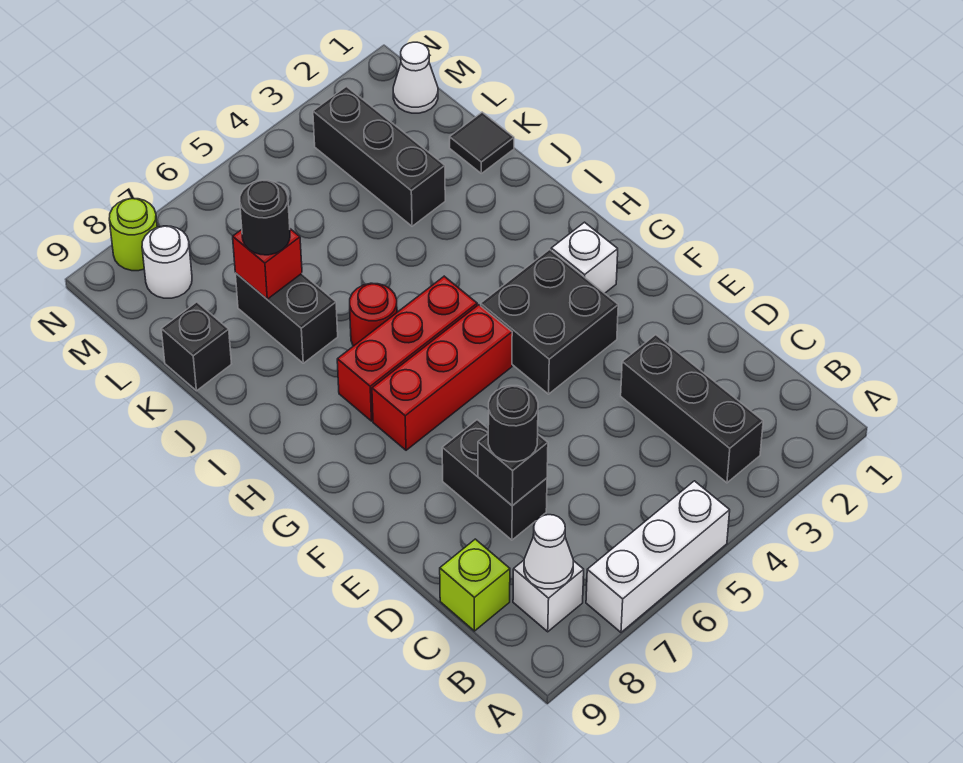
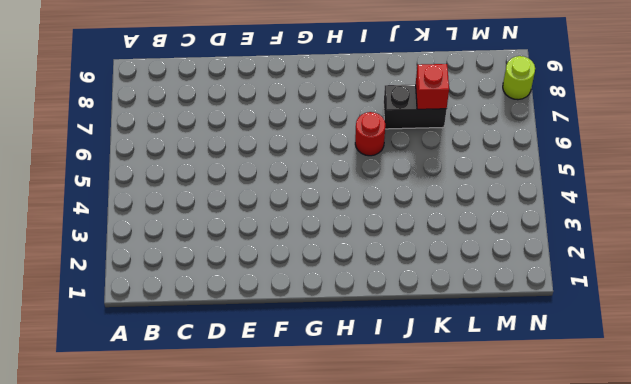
none -> white 1x3 brick [586,481,730,632]
none -> black 1x3 brick [621,335,763,483]
none -> white 1x1 brick [513,560,584,632]

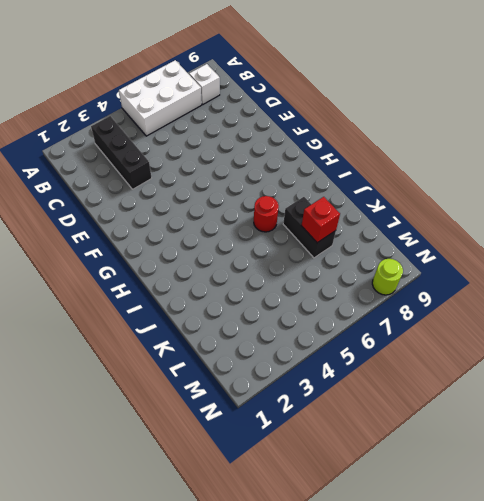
white 2x3 brick [119,60,202,136] -> white 1x3 brick [586,481,730,632]
none -> lime 1x1 brick [440,539,510,631]
none -> black 1x2 brick [442,420,547,540]
none -> black 2x2 brick [481,250,618,394]

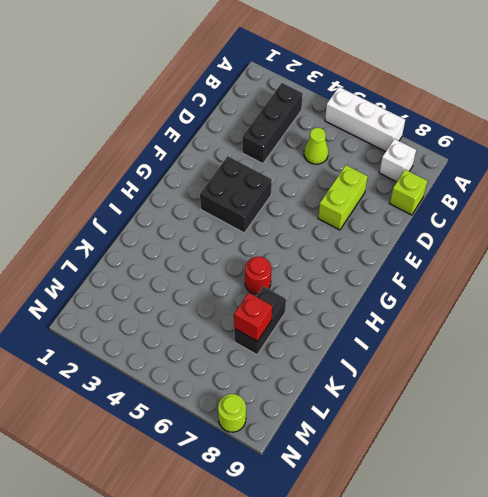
lime 1x1 cone [304,128,328,164] -> none
lime 1x2 brick [318,165,368,230] -> black 1x2 brick [442,420,547,540]
none -> white 1x1 brick [551,222,618,293]
none -> red 1x3 brick [372,305,512,450]
none -> red 1x3 brick [337,276,477,421]

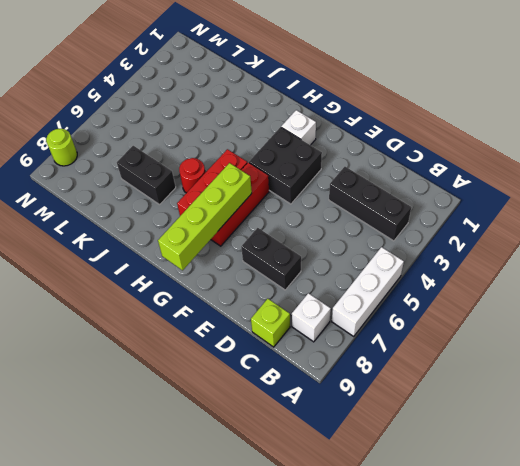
lime 1x4 brick [158,163,252,270] -> none
none -> black 1x1 tile [450,112,514,173]
none -> black 1x3 brick [313,86,445,226]
none -> black 1x1 brick [161,302,231,391]

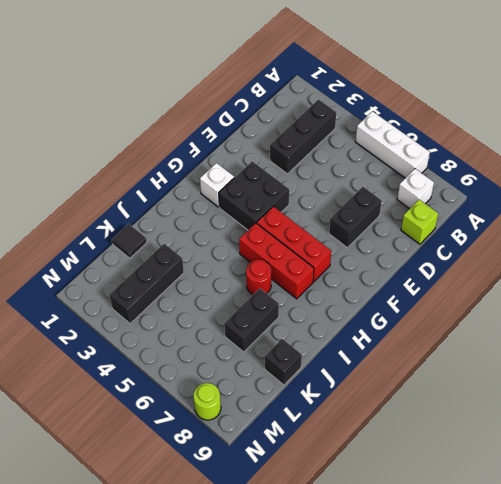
none -> white 1x1 cone [393,42,438,113]
none -> white 1x1 round brick [142,226,192,298]
none -> white 1x1 cone [524,515,573,589]

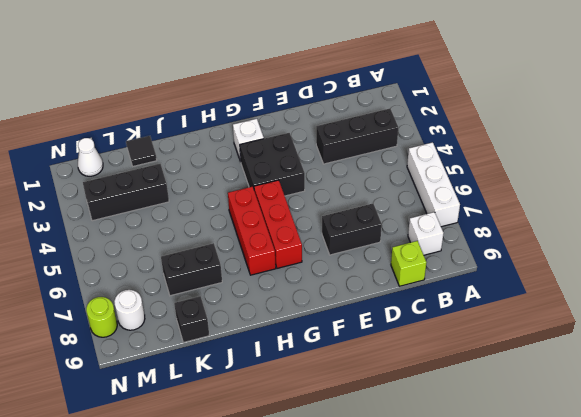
none -> red 1x1 round brick [350,283,397,346]
none -> white 1x1 cone [524,515,573,589]
none -> black 1x1 brick [478,434,548,506]

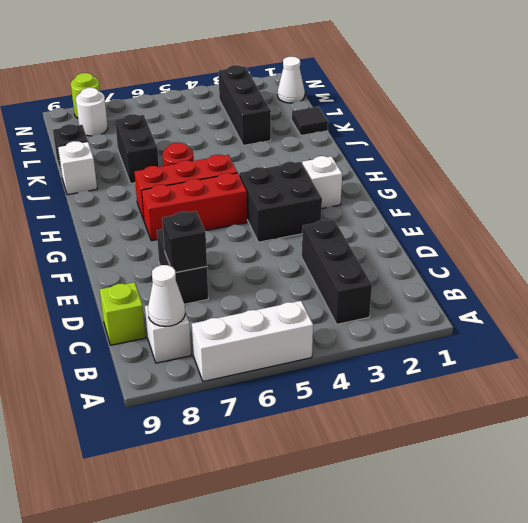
white 1x1 brick [58,141,97,195] -> none
none -> red 1x1 brick [233,229,302,299]
none -> black 1x1 round brick [488,386,538,462]
none -> black 1x1 round brick [240,180,290,255]

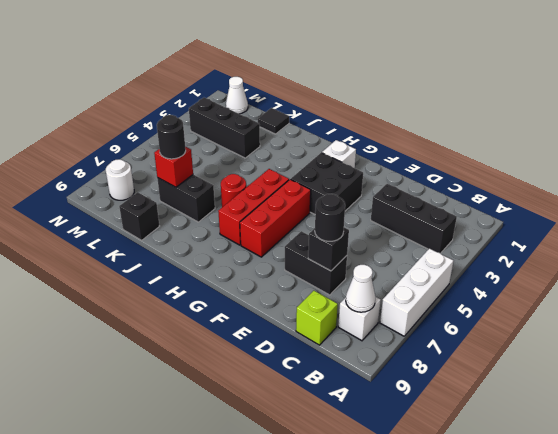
none -> lime 1x1 round brick [109,199,157,271]

